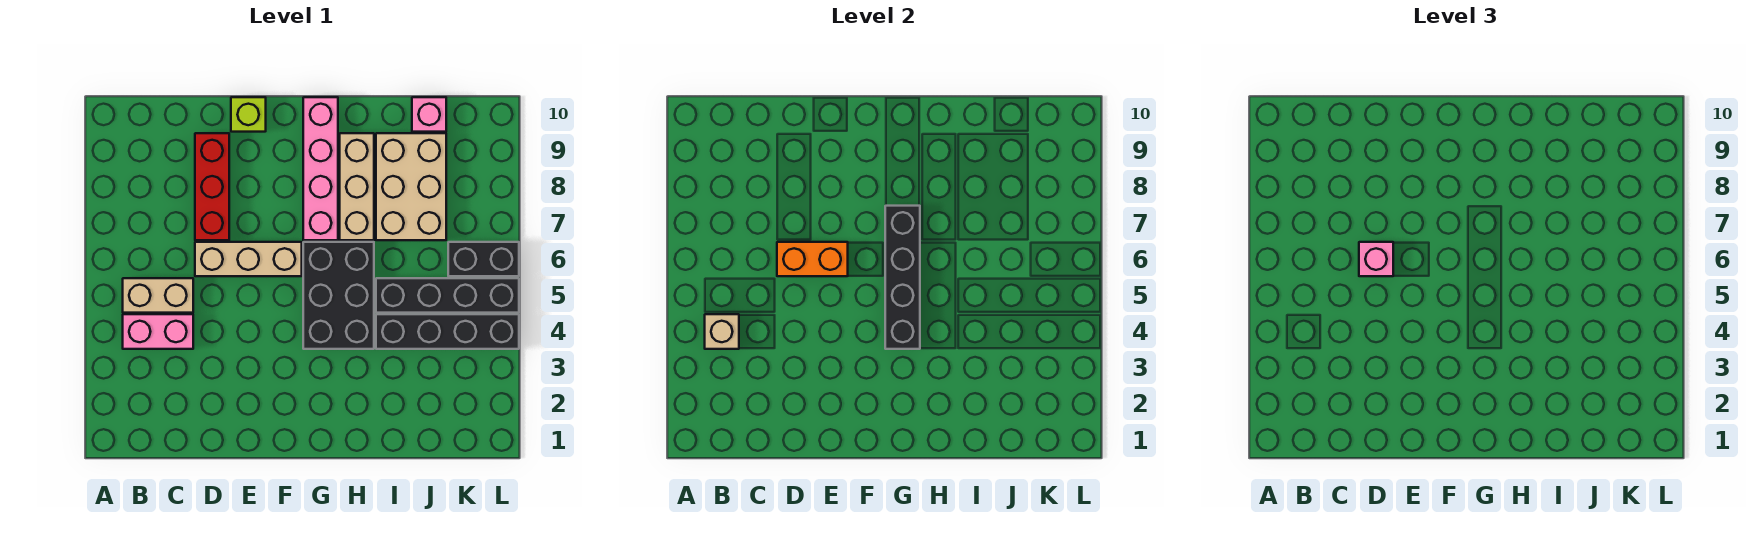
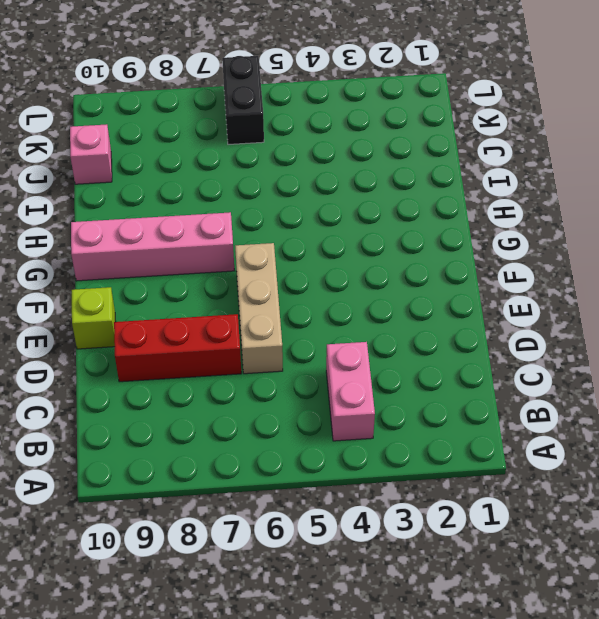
none -> tan 1x2 brick [123,278,193,313]
none -> black 2x3 brick [303,242,374,349]
none -> tan 1x3 brick [340,133,374,240]

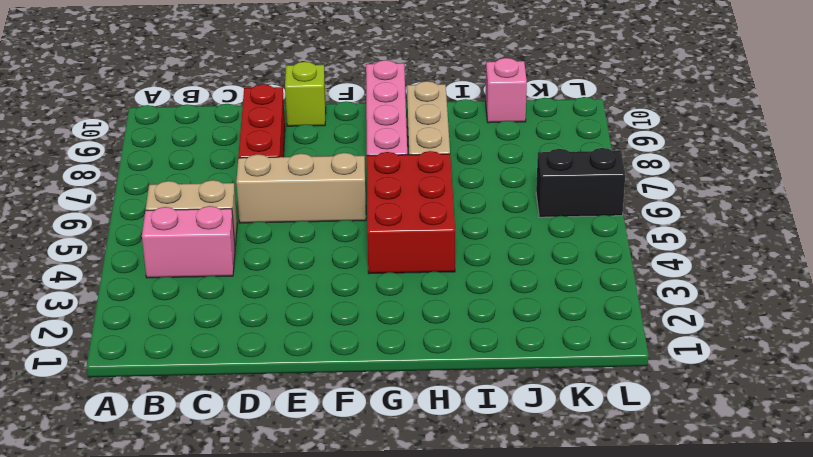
red 2x3 brick [367,151,455,274] -> black 2x3 brick [303,242,374,349]
none -> black 1x4 brick [376,314,519,349]
none -> black 1x4 brick [376,278,519,313]
none -> tan 2x3 brick [376,133,446,240]

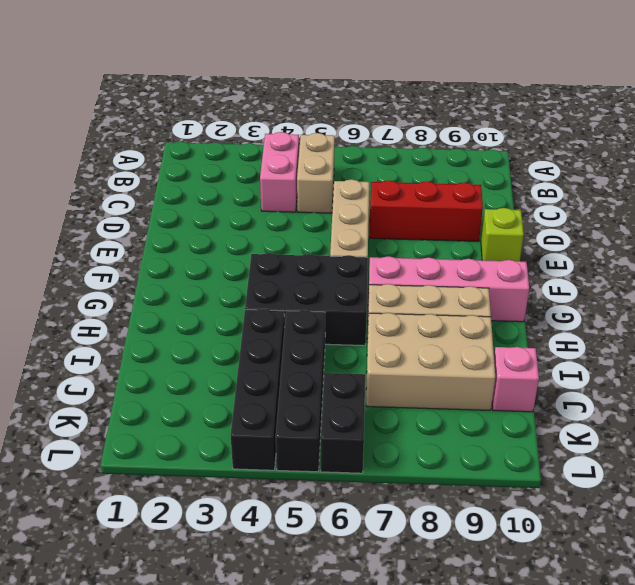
none -> tan 1x1 brick [705,314,739,349]
none -> orange 1x2 brick [777,242,848,276]
none -> black 1x4 brick [885,206,920,349]

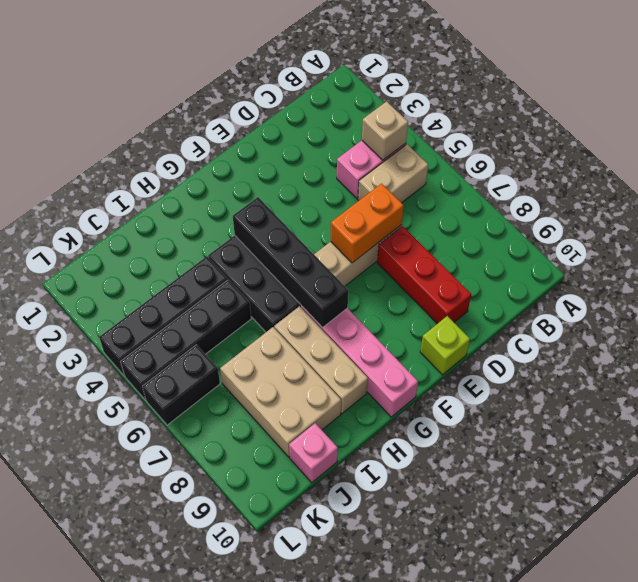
none -> pink 1x1 brick [1359,242,1393,276]

